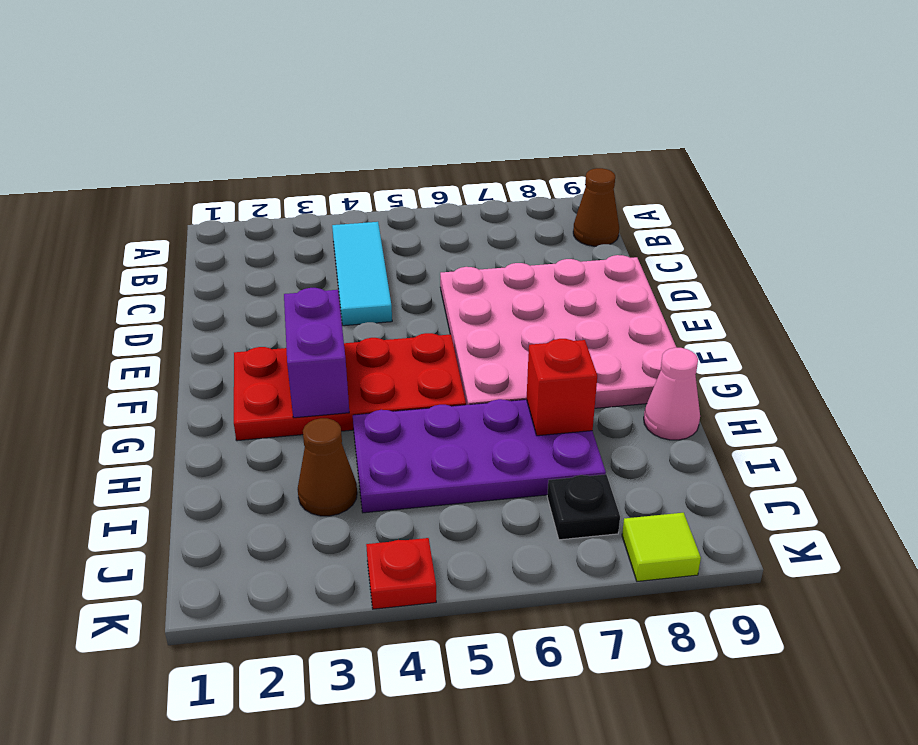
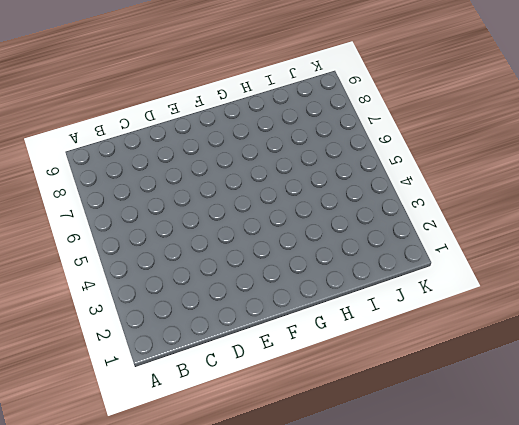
none -> cyan 1x3 tile [332,222,392,326]
none -> brown 1x1 cone [573,168,619,246]
none -> pink 4x4 plate [440,255,677,408]

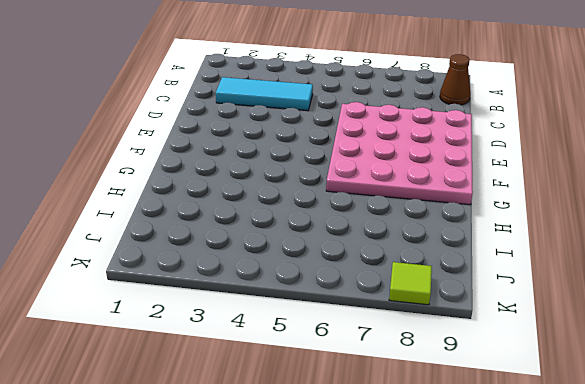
cyan 1x3 tile [216,77,313,111] -> cyan 1x3 tile turned to [332,222,392,326]
none -> red 2x4 plate [234,333,466,441]
none -> purple 2x4 plate [353,399,606,513]
none -> pink 1x1 cone [644,348,700,440]

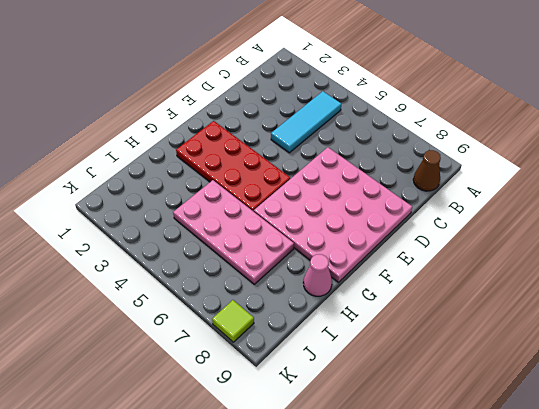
pink 2x4 plate [173,180,294,284] -> purple 2x4 plate [353,399,606,513]
none -> brown 1x1 cone [298,418,357,516]
none -> black 1x1 plate [547,474,620,540]
none -> red 1x1 plate [366,538,436,609]

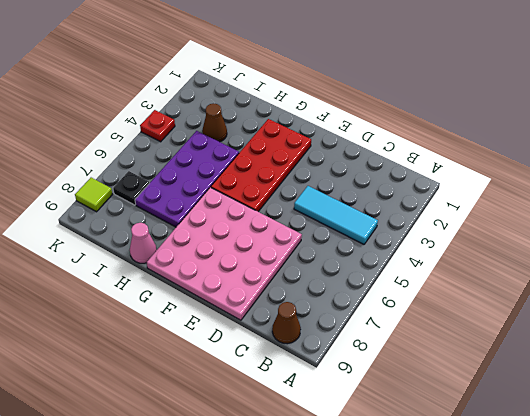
none -> purple 1x2 brick [284,288,349,418]
none -> red 1x1 brick [527,339,597,436]

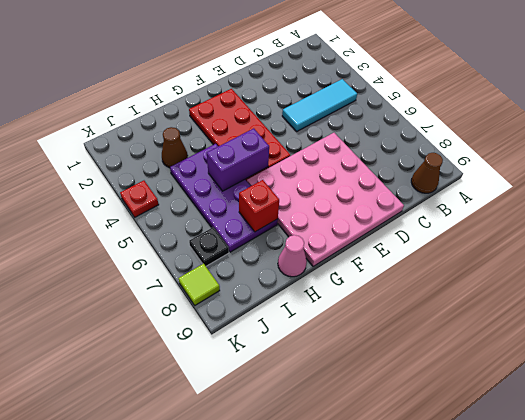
purple 1x2 brick [207,128,269,191] -> purple 1x2 brick moved to [284,288,349,418]

